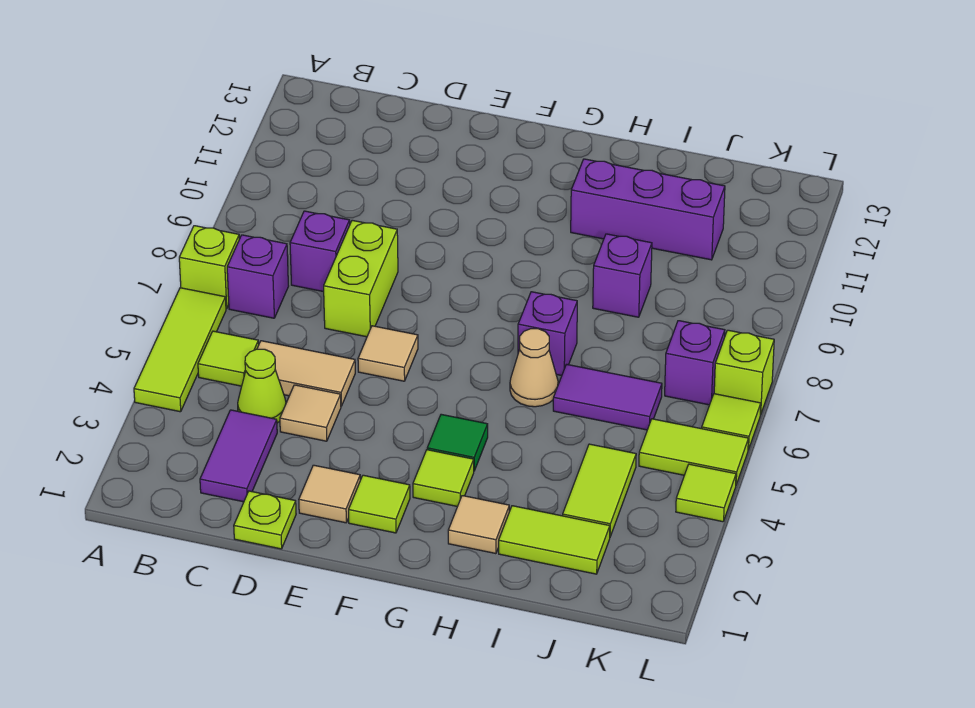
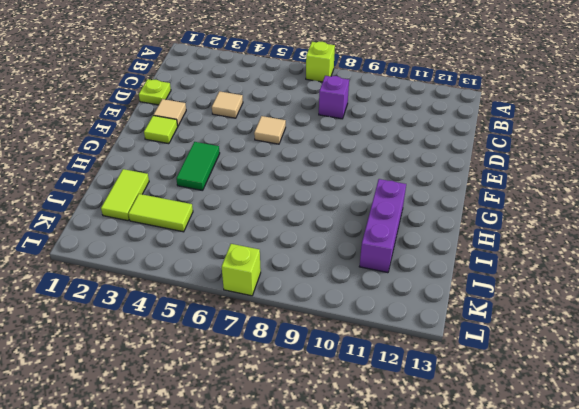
green 1x2 tile [176,142,220,191] -> green 1x1 tile [427,414,488,471]
none -> lime 1x3 tile [134,288,226,412]
none -> lime 1x1 tile [198,331,259,386]
none -> purple 1x1 brick [227,235,288,318]

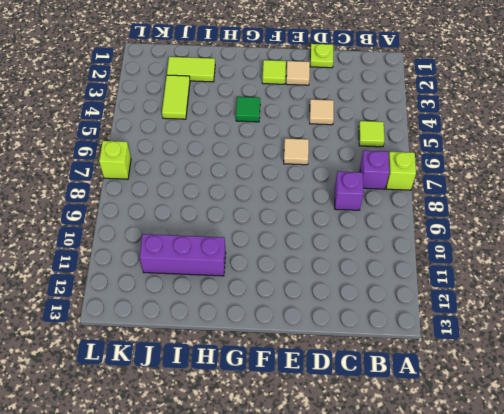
none -> lime 1x3 tile [134,288,226,412]
none -> purple 1x2 tile [200,410,277,502]
none -> lime 1x1 cone [238,349,286,423]

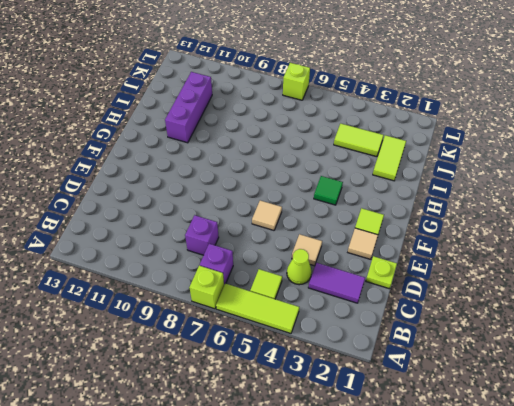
none -> tan 1x2 tile [257,341,355,406]
none -> lime 1x2 brick [324,220,398,337]
none -> lime 1x1 tile [413,450,474,506]

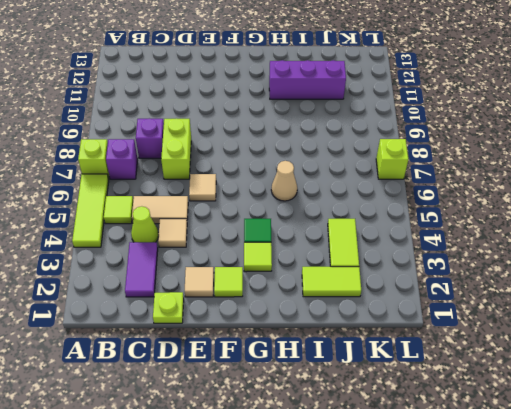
none -> tan 1x1 tile [448,496,509,554]
none -> purple 1x1 brick [518,292,577,376]
none -> purple 1x2 tile [553,364,662,430]

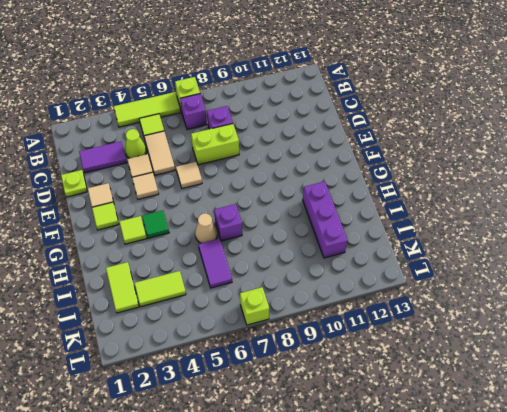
tan 1x1 tile [132,172,159,199] -> tan 1x1 tile moved to [448,496,509,554]
none -> purple 1x1 brick [593,234,652,317]
none -> lime 1x2 tile [639,419,748,485]
none -> purple 1x1 brick [665,321,725,405]

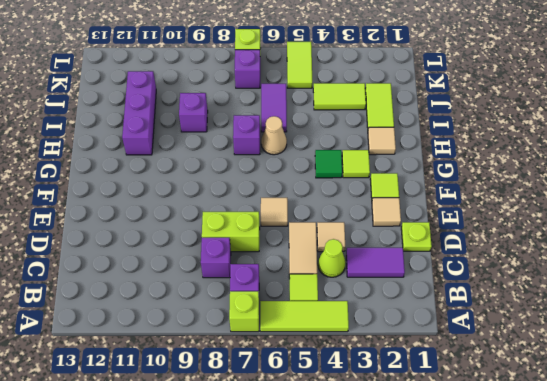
none -> lime 1x1 tile [676,464,736,522]
none -> lime 1x1 tile [702,394,761,450]

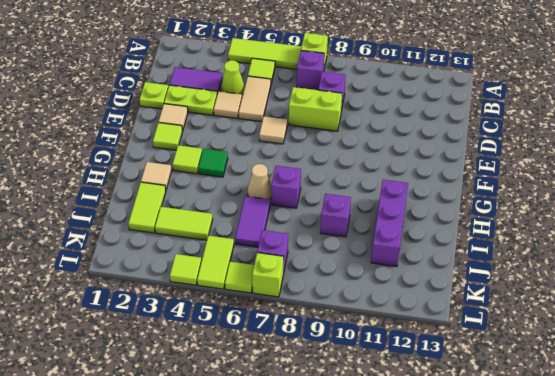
lime 1x2 plate [164,85,217,115] -> none

